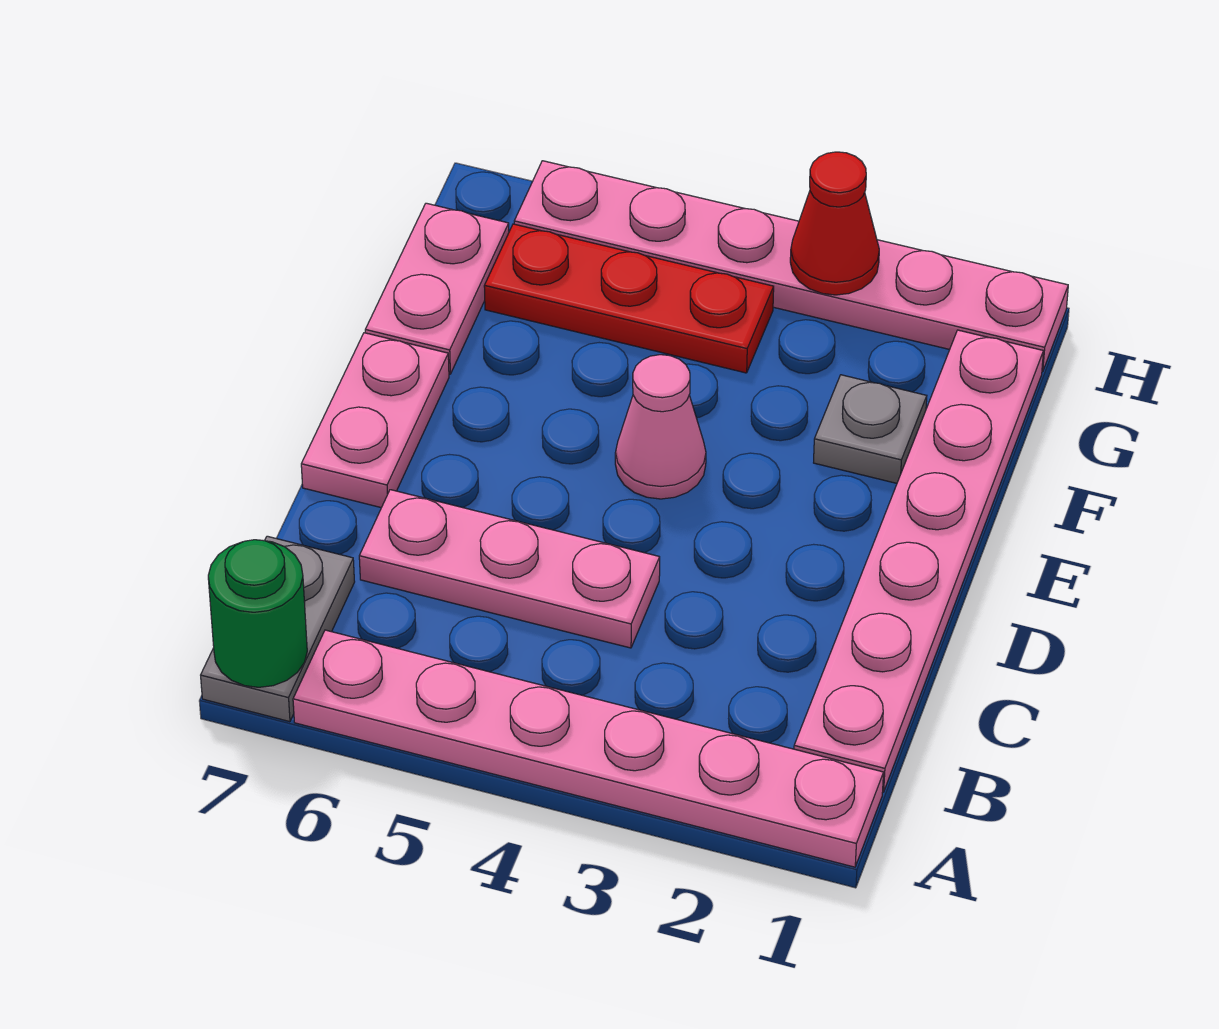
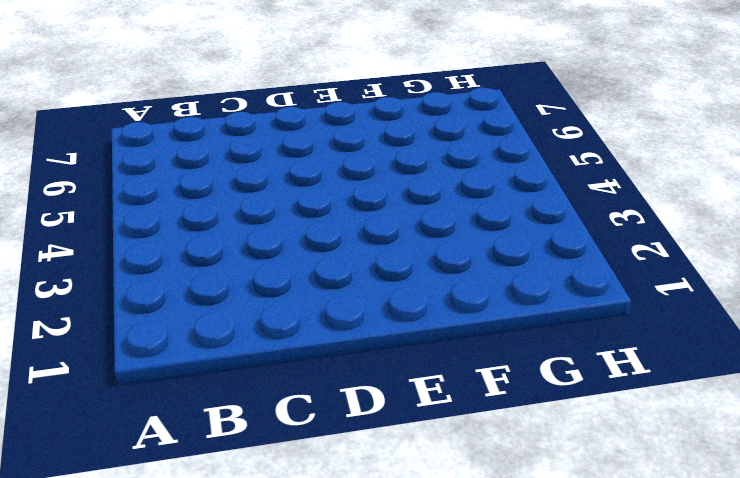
none -> pink 1x6 plate [293,630,884,867]
none -> grey 1x2 plate [201,536,355,722]
none -> pink 1x6 plate [794,330,1043,792]

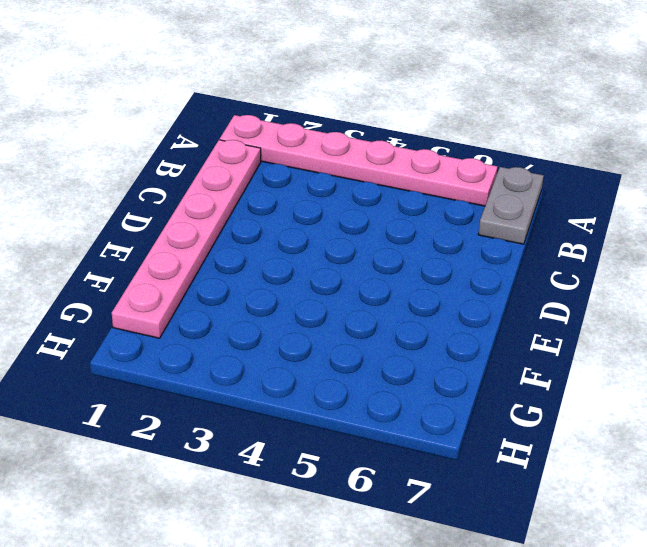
none -> pink 1x3 plate [359,490,660,648]
none -> pink 1x2 plate [301,333,449,508]
none -> pink 1x1 cone [615,355,706,499]

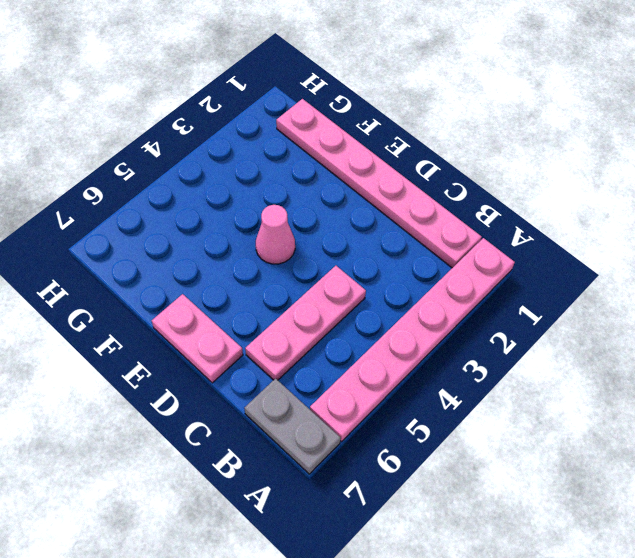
none -> grey 1x1 plate [814,375,927,483]
none -> pink 1x2 plate [365,203,509,374]
none -> red 1x3 plate [484,224,774,373]

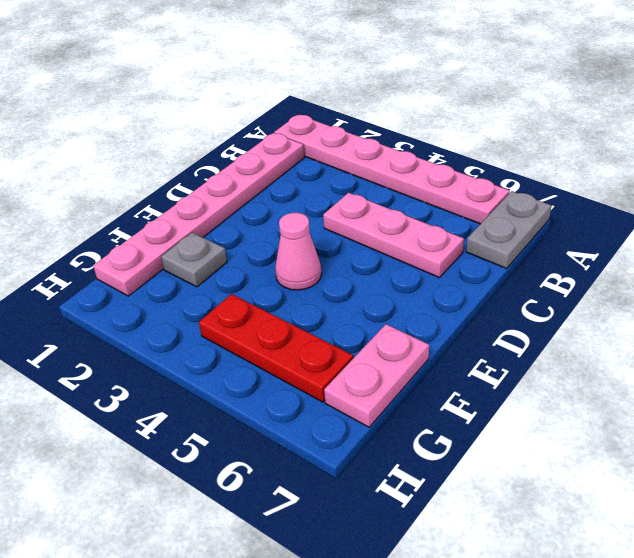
none -> pink 1x2 plate [301,333,449,508]
none -> pink 1x6 plate [514,161,1068,372]
none -> green 1x1 round brick [208,540,307,687]

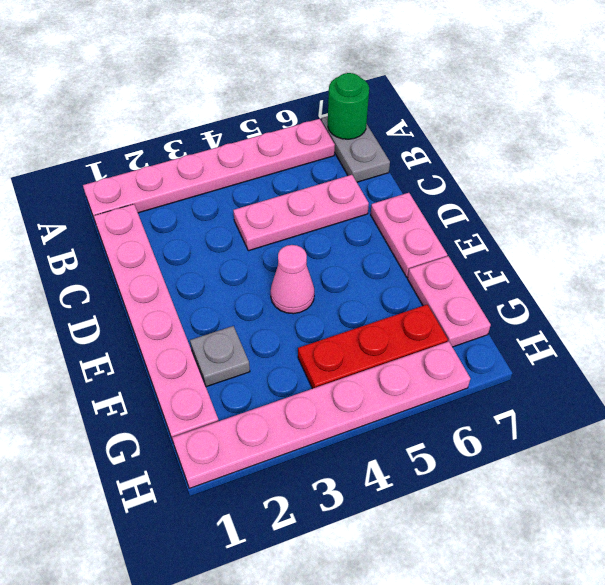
none -> red 1x1 cone [790,152,879,295]

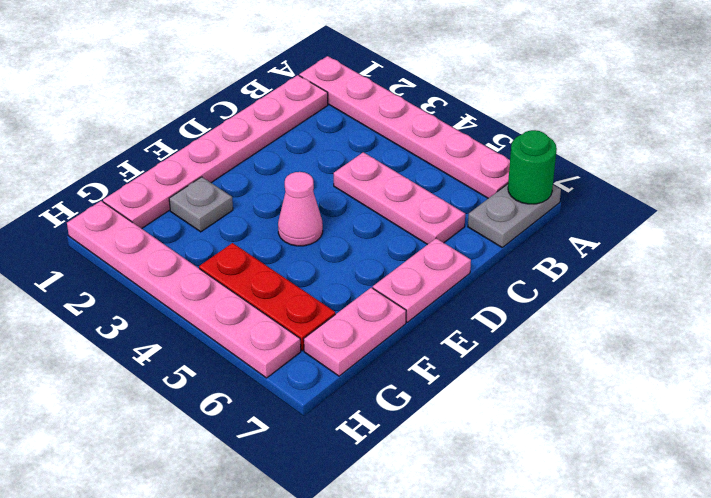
none -> red 1x1 cone [790,152,879,295]

